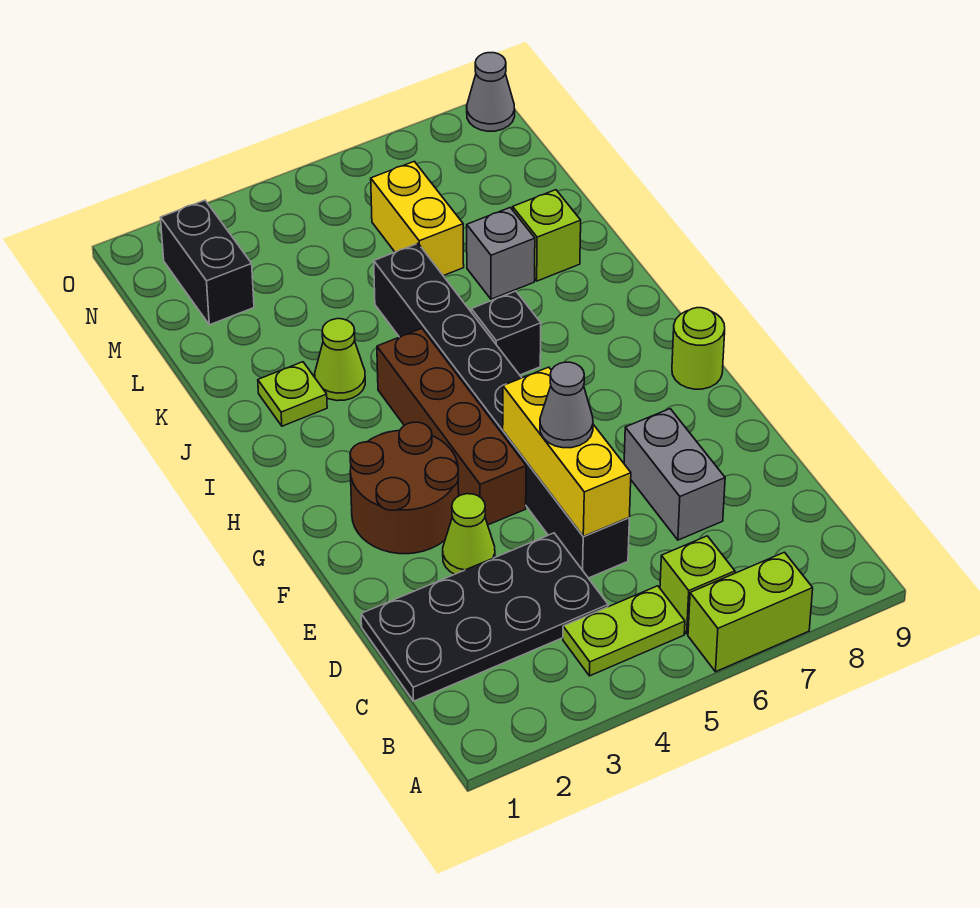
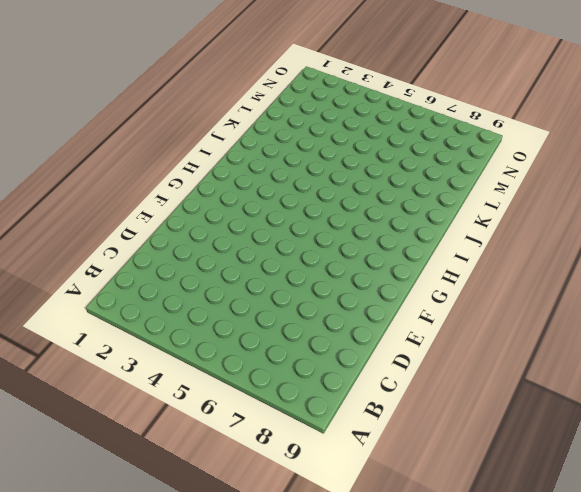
none -> lime 1x2 brick [688,552,813,672]
none -> lime 1x2 plate [563,586,685,676]
none -> lime 1x1 brick [660,536,735,634]

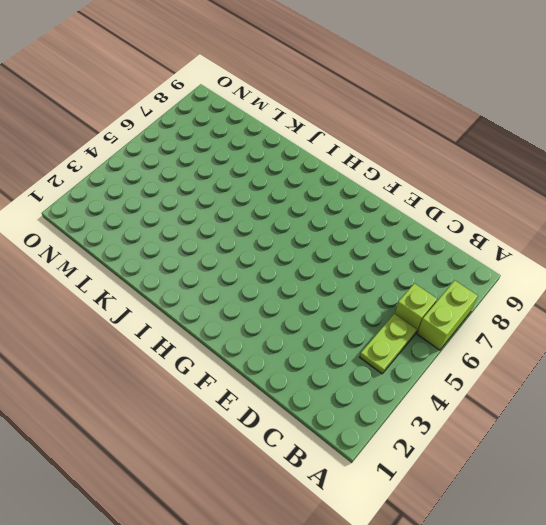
none -> black 2x4 plate [361,533,608,701]
none -> black 1x8 brick [374,244,629,578]
none -> grey 1x2 brick [624,409,725,540]

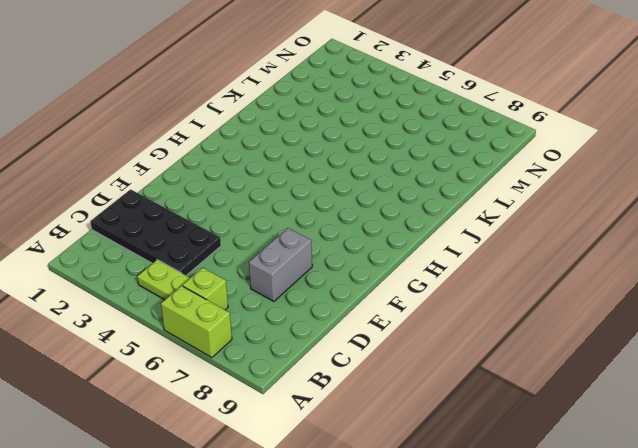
none -> black 1x8 brick [374,244,629,578]
none -> lime 1x1 cone [443,494,495,574]
none -> brown 2x2 round brick [350,422,459,554]

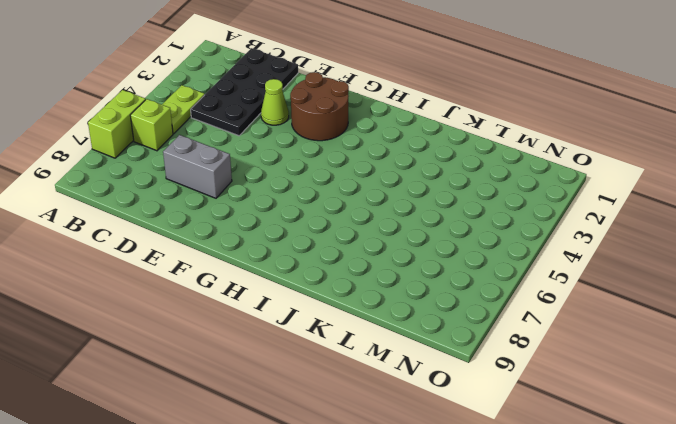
none -> black 1x8 brick [374,244,629,578]
none -> brown 1x4 brick [377,328,526,525]
none -> lime 1x1 round brick [672,308,725,389]

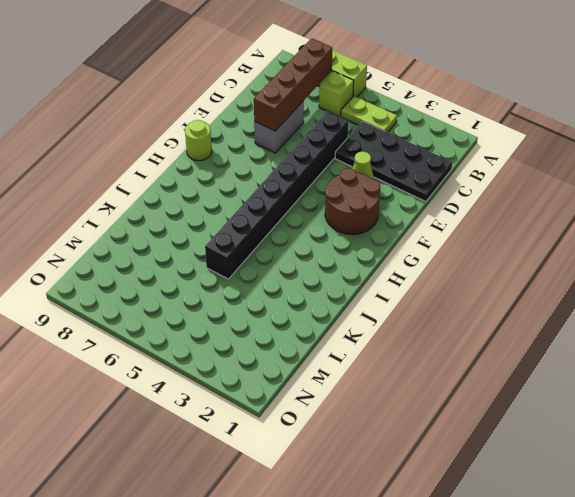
brown 1x4 brick [254,38,332,131] -> brown 1x4 brick moved to [377,328,526,525]
none -> black 1x1 brick [471,291,541,375]
none -> lime 1x1 plate [258,362,327,426]
none -> lime 1x1 cone [315,319,365,401]

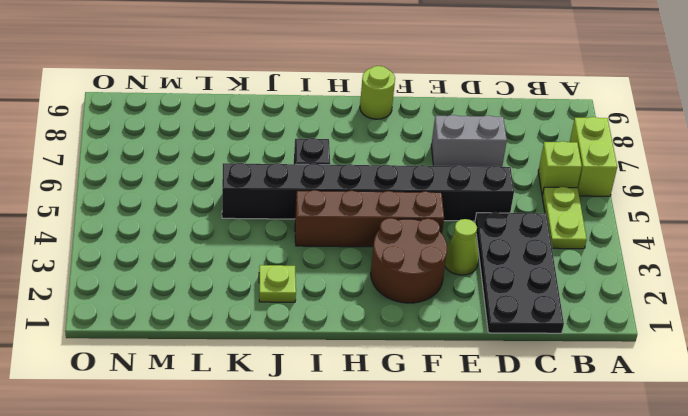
none -> lime 1x1 cone [315,319,365,401]
none -> grey 1x1 brick [467,208,535,299]
none -> lime 1x1 brick [513,190,581,281]

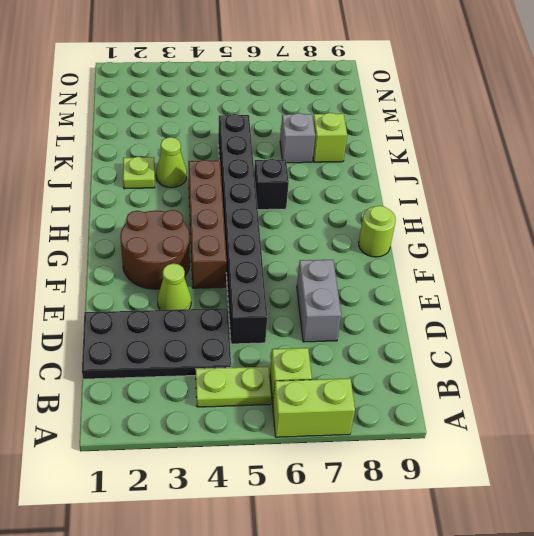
none -> yellow 1x2 brick [371,161,464,276]
none -> black 1x2 brick [161,200,254,325]
none -> grey 1x1 cone [467,53,515,131]

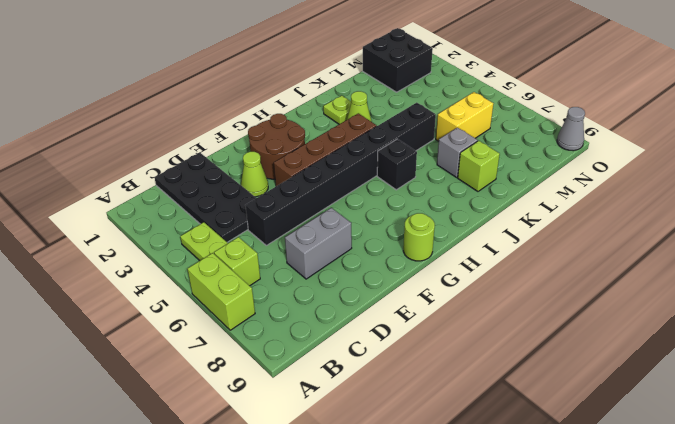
black 2x2 brick [363,28,433,92] -> black 1x2 brick [161,200,254,325]
none -> yellow 1x3 brick [503,367,631,536]
none -> grey 1x1 cone [540,362,593,448]

